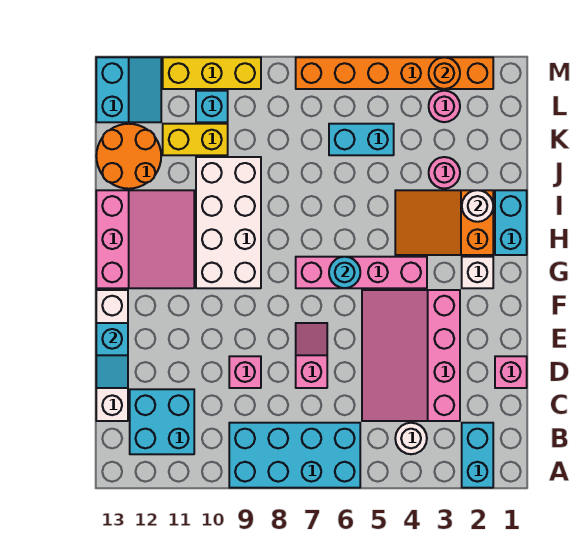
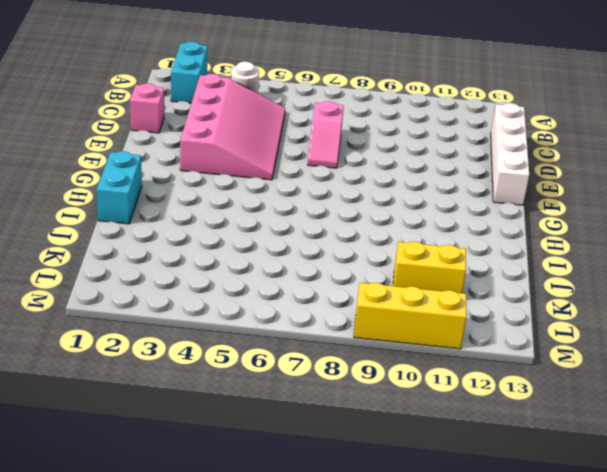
none -> cyan 2x4 brick [229,423,360,488]
none -> cyan 2x2 brick [130,389,194,454]
none -> pink 1x1 brick [229,356,261,388]

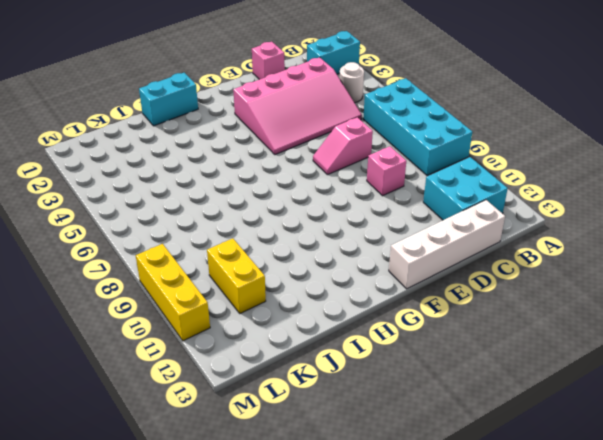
none -> white 1x1 brick [462,257,493,288]
none -> pink 1x4 brick [296,257,427,288]
none -> white 2x4 brick [196,157,261,288]

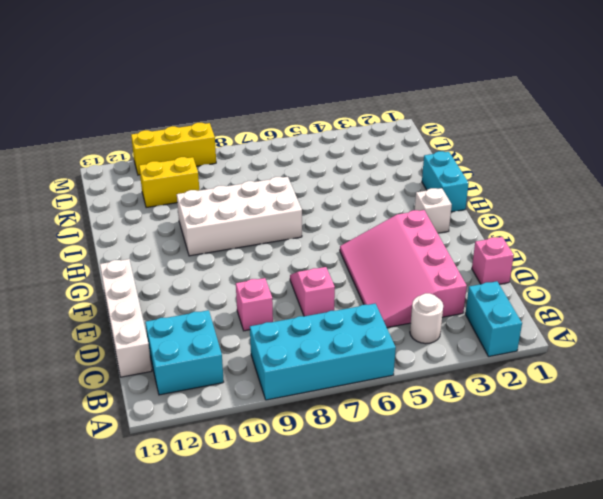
white 2x4 brick [177,177,302,256] -> white 2x4 brick turned to [196,157,261,288]
none -> pink 1x4 brick [296,257,427,288]
none -> pink 3x3 slope [96,190,194,288]
none -> orange 2x3 slope [395,190,493,255]

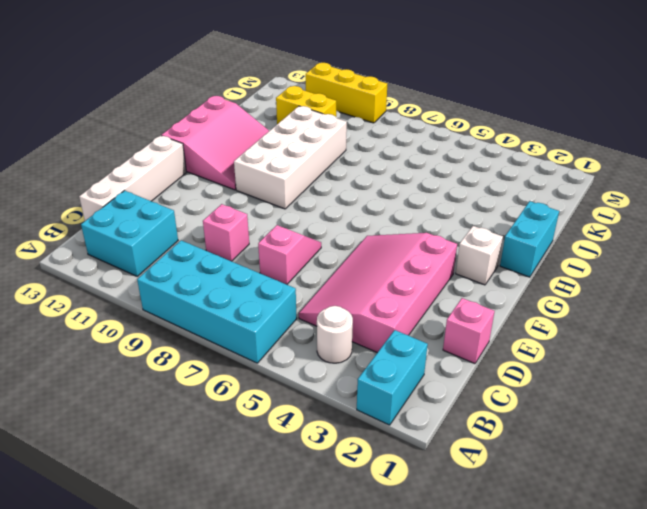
none -> pink 1x4 brick [296,257,427,288]
none -> orange 2x3 slope [395,190,493,255]
none -> pink 1x1 round brick [429,157,460,189]

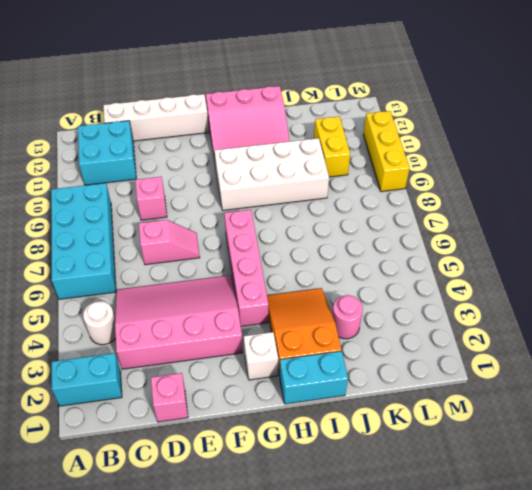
none -> orange 2x2 round brick [96,124,161,189]
none -> cyan 1x2 brick [329,124,394,155]
none -> pink 1x1 round brick [429,91,460,122]

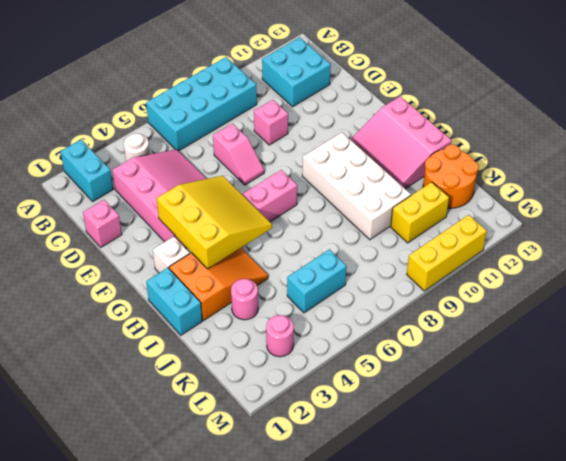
yellow 3x3 slope [157,176,272,269] -> none
none -> white 1x4 brick [96,290,128,421]
none -> cyan 1x1 brick [196,91,228,122]
none -> cyan 2x2 slope [96,57,161,122]

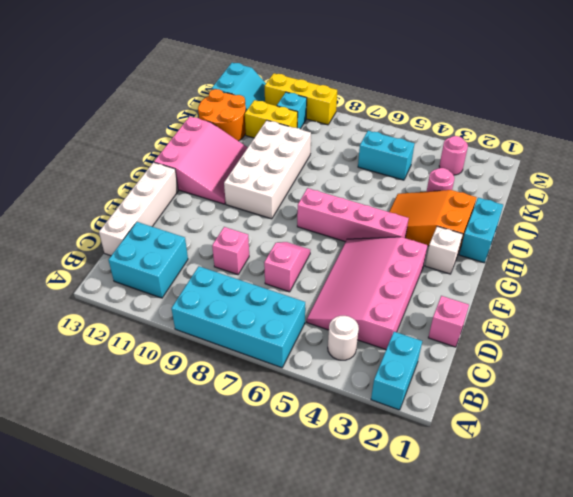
none -> orange 1x6 brick [296,57,493,89]
none -> cyan 1x2 slope [96,323,128,388]
none -> cyan 1x1 round brick [329,257,360,288]

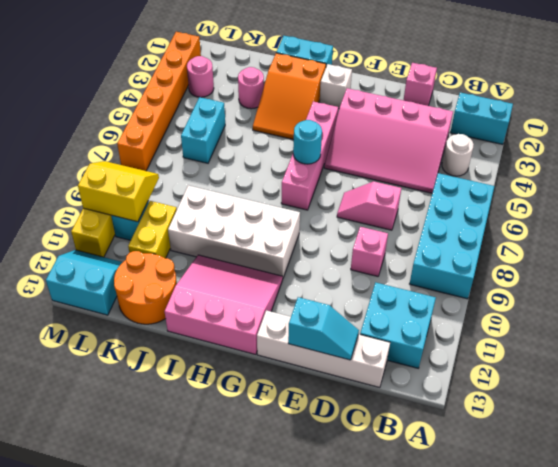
yellow 2x2 slope [78,161,159,222] -> none
none -> white 1x1 round brick [462,190,493,222]
none -> orange 1x1 round brick [429,57,460,89]

